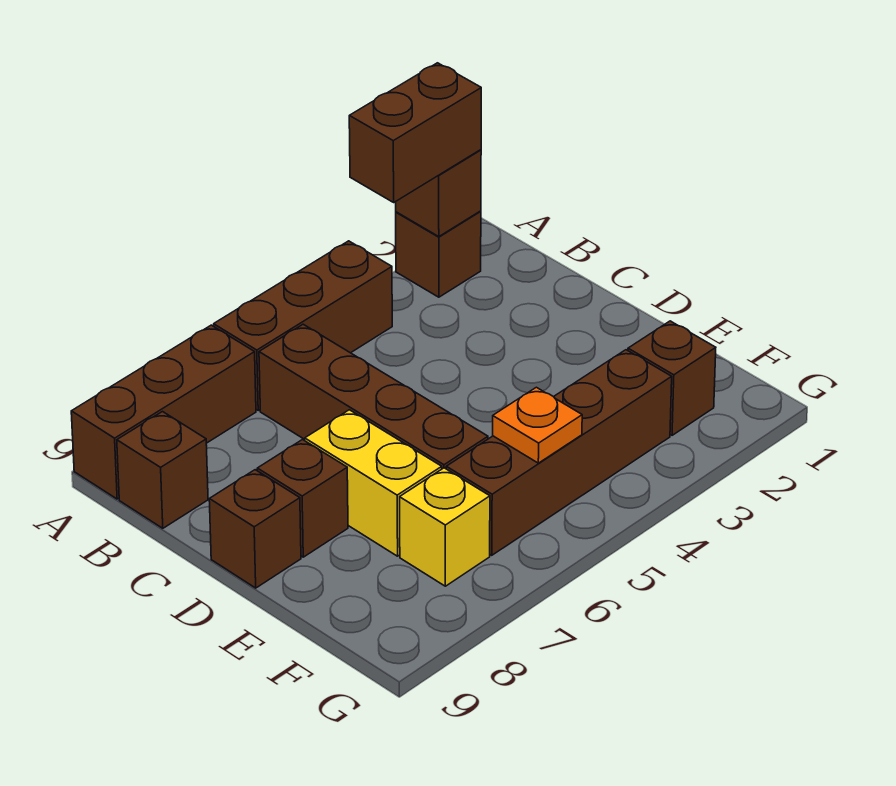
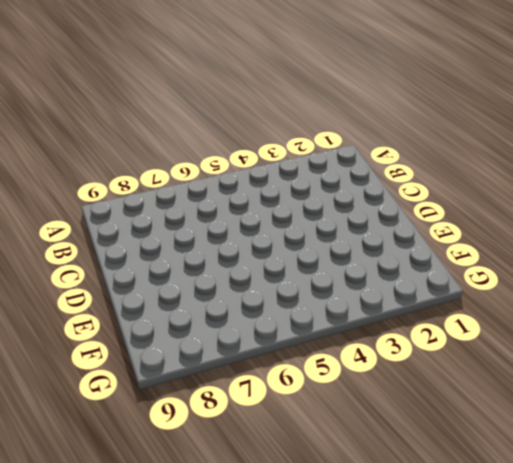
none -> brown 1x1 brick [396,211,481,297]
none -> brown 1x3 brick [214,241,392,410]
none -> brown 1x3 brick [71,325,256,499]

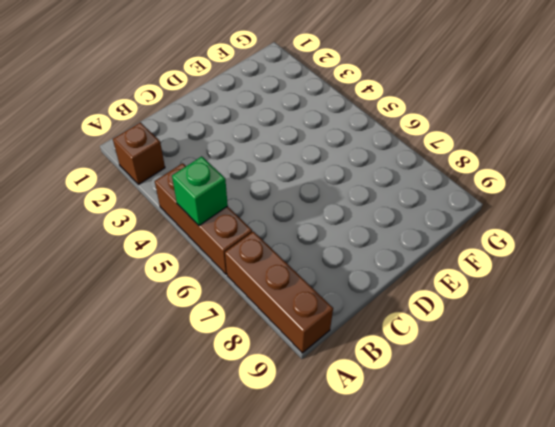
green 1x1 brick [172,156,228,226] -> none
none -> brown 1x4 brick [259,324,488,469]
none -> brown 1x1 brick [117,412,208,528]
none -> yellow 1x2 brick [305,410,442,556]

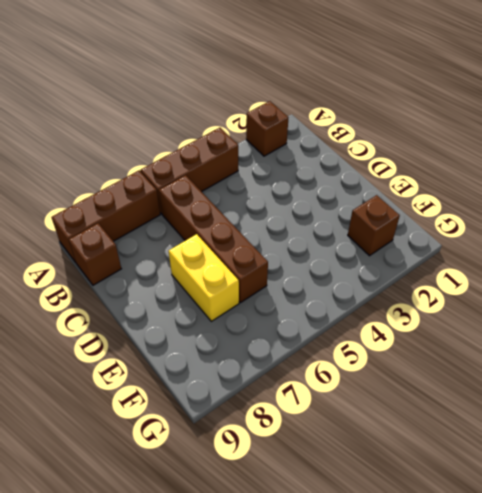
none -> brown 1x1 brick [257,440,348,557]
none -> brown 1x1 brick [209,470,301,588]
none -> brown 1x4 brick [446,350,672,555]

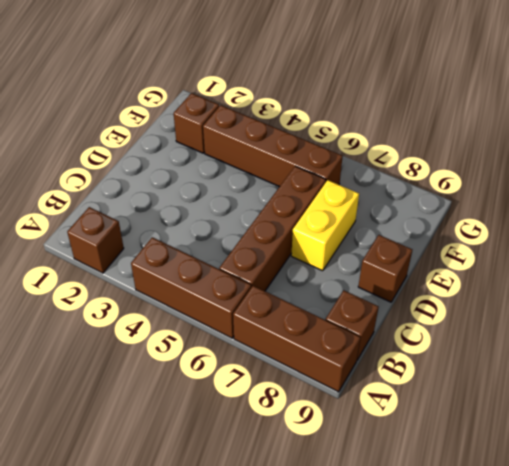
none -> brown 1x1 brick [257,440,348,557]
none -> yellow 1x1 brick [400,468,490,586]
none -> brown 1x1 brick [396,150,481,237]

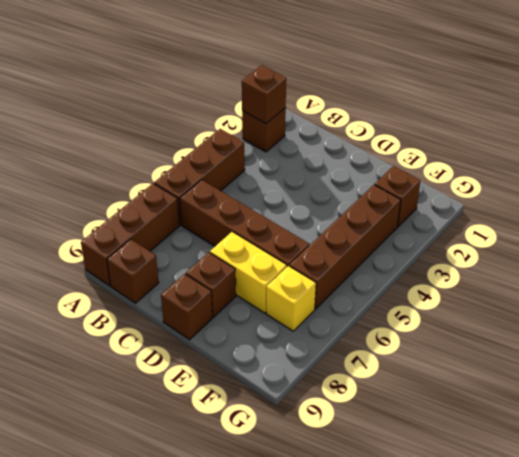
none -> orange 1x1 plate [493,387,582,463]
none -> brown 1x2 brick [349,63,481,202]

